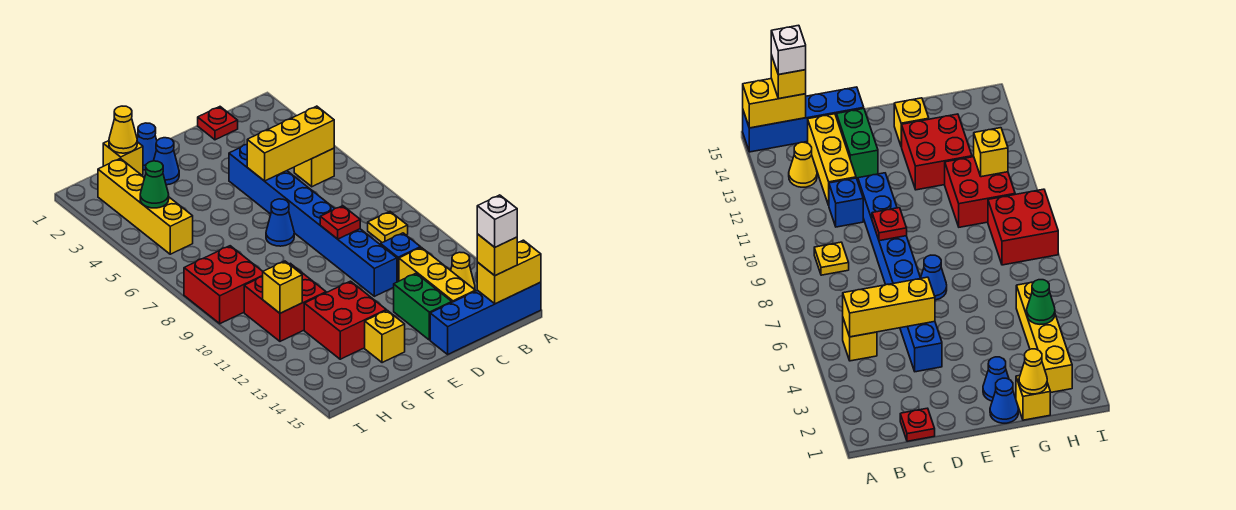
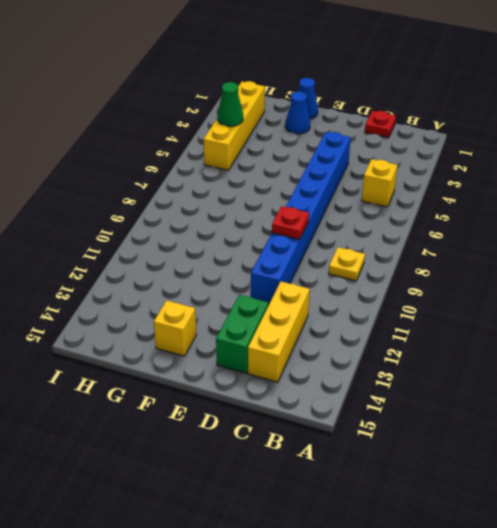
none -> blue 1x4 brick [430,282,541,354]
none -> yellow 1x1 cone [451,252,475,290]
none -> blue 1x1 brick [381,233,420,282]

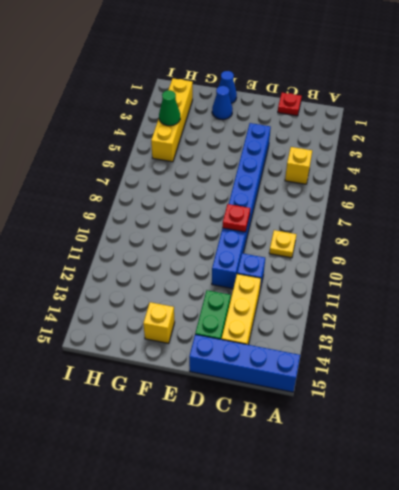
none -> yellow 1x1 cone [451,252,475,290]
none -> blue 1x1 cone [266,199,294,246]
none -> red 2x2 brick [304,281,386,359]

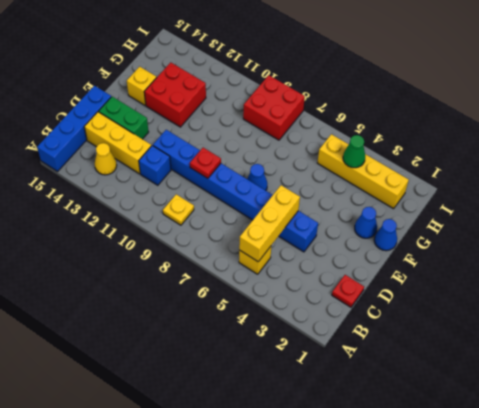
none -> yellow 1x1 brick [103,141,143,175]
none -> red 2x2 brick [244,263,326,341]
none -> yellow 1x2 brick [477,240,541,304]

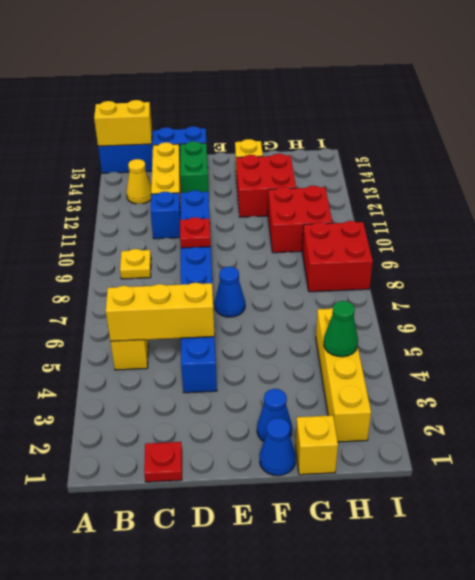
none -> yellow 1x1 cone [109,106,137,153]
none -> yellow 1x1 brick [263,261,302,313]
none -> yellow 1x1 brick [477,234,517,276]

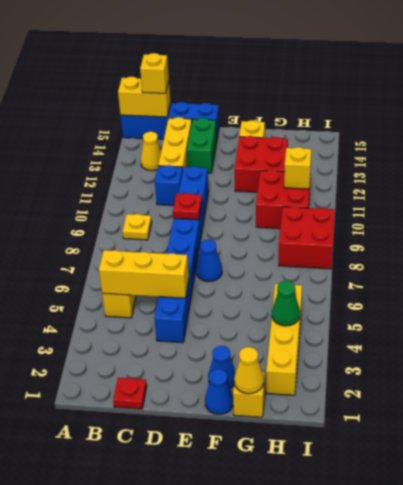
none -> white 1x1 brick [477,195,517,247]

